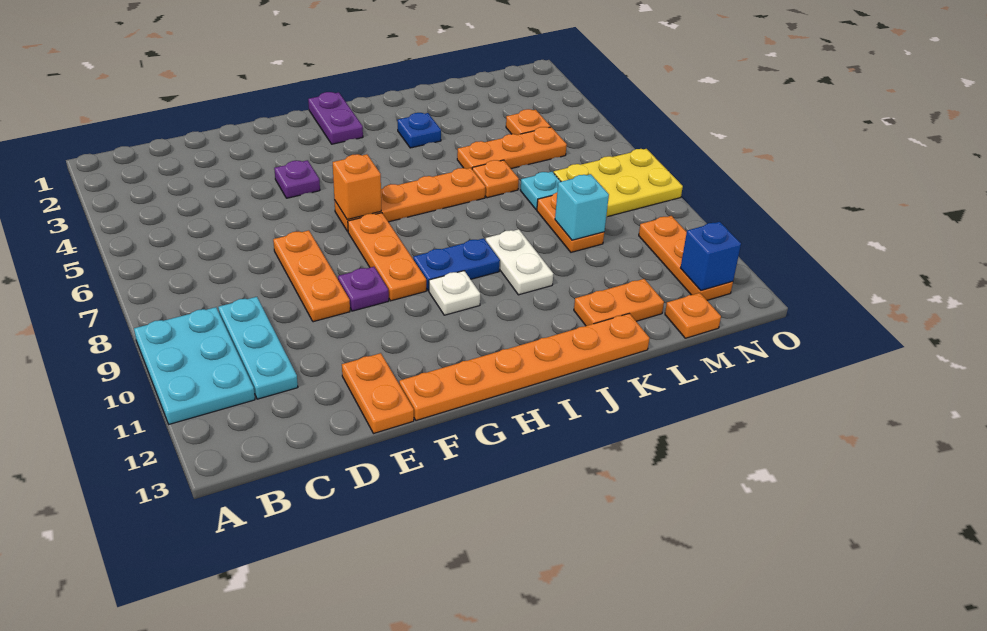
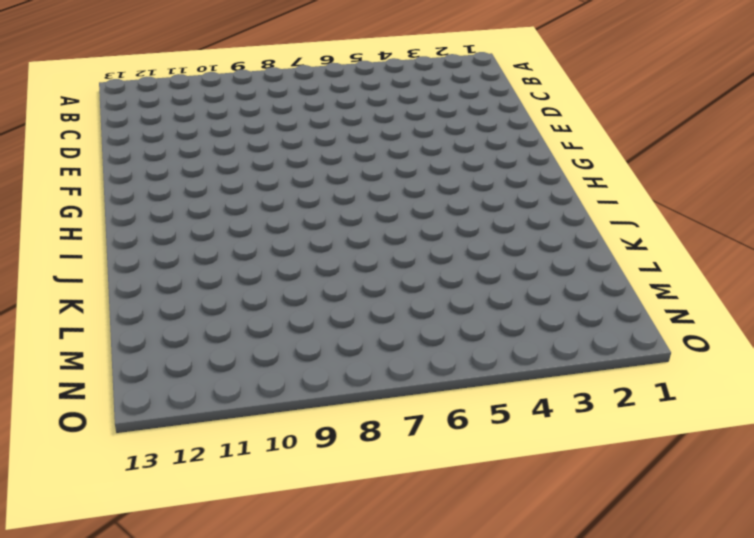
none -> cyan 2x3 plate [134,307,255,424]
none -> cyan 1x3 plate [218,297,298,399]
none -> orange 1x3 plate [273,230,350,322]

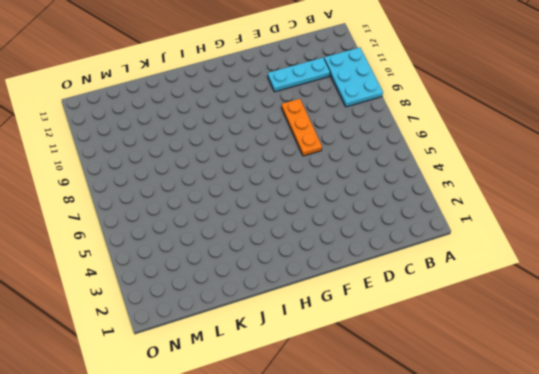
cyan 1x3 plate [268,58,330,92] -> cyan 1x3 plate turned to [218,297,298,399]
none -> orange 1x2 plate [342,353,414,434]
none -> purple 1x1 plate [274,160,320,198]
none -> purple 1x1 plate [338,267,389,311]

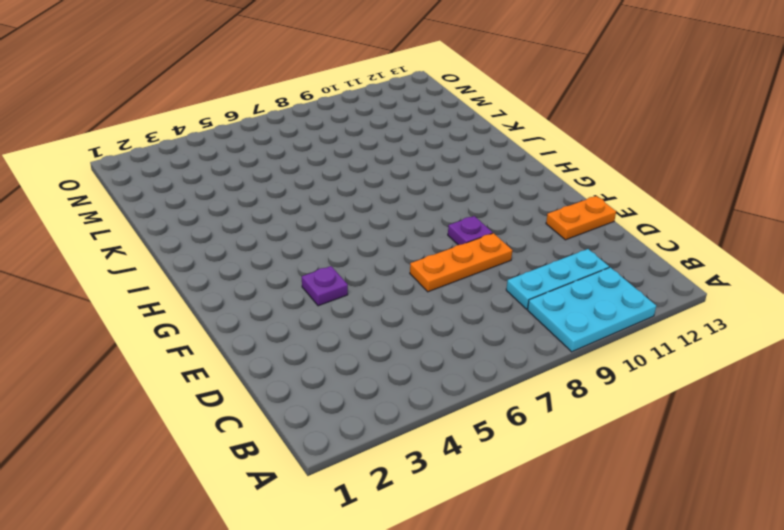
none -> orange 1x6 plate [399,313,649,421]
none -> orange 1x4 plate [335,168,485,231]
none -> orange 1x3 plate [348,213,426,301]

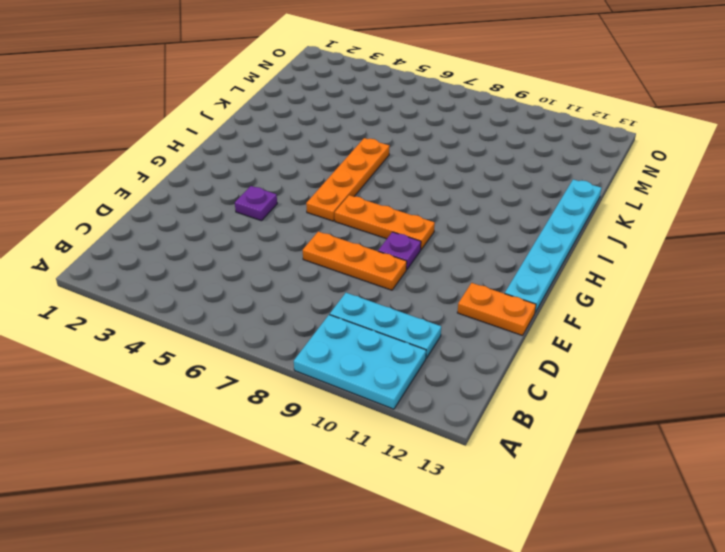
cyan 1x6 plate [505,179,601,312] -> orange 1x6 plate [399,313,649,421]
none -> purple 1x2 plate [308,92,363,144]
none -> blue 1x2 plate [413,238,500,291]
none -> white 1x1 plate [429,271,480,315]

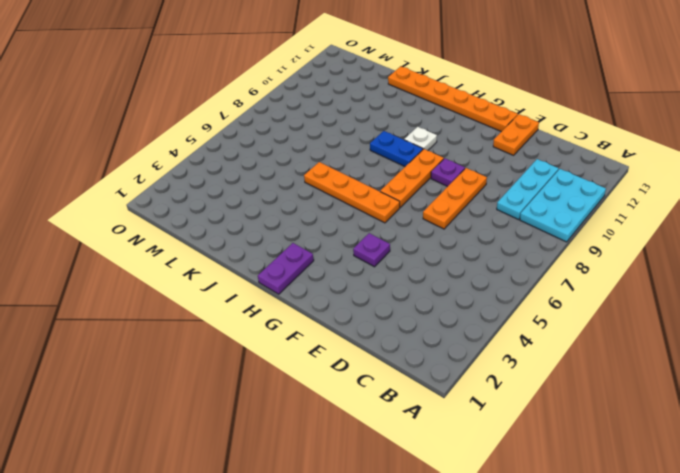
none -> blue 1x1 plate [397,113,441,148]
none -> white 1x2 plate [486,229,553,295]
none -> orange 1x3 plate [457,127,567,169]

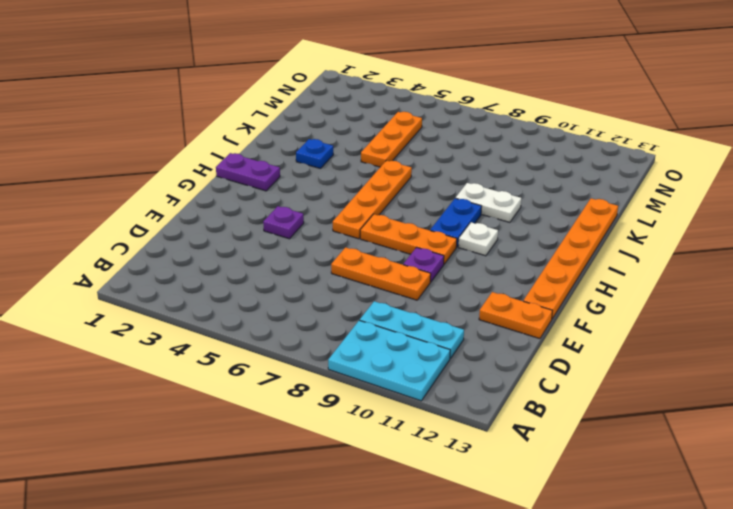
none -> orange 1x1 plate [472,160,519,198]
none -> orange 1x2 plate [574,279,664,326]
none -> cyan 1x1 plate [520,172,561,210]

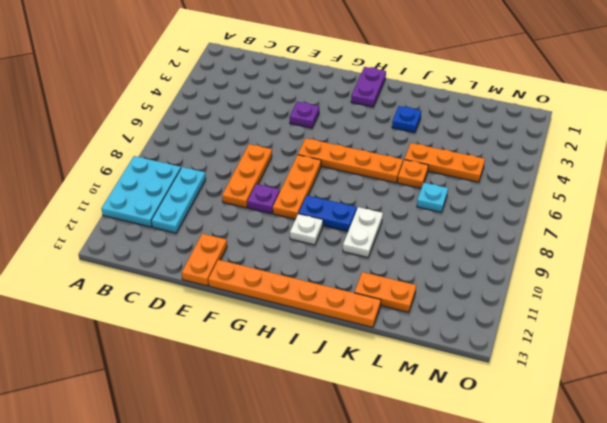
none -> orange 1x2 plate [537,193,604,252]
none -> orange 1x1 plate [506,109,551,135]
none -> yellow 2x3 plate [554,149,683,217]

